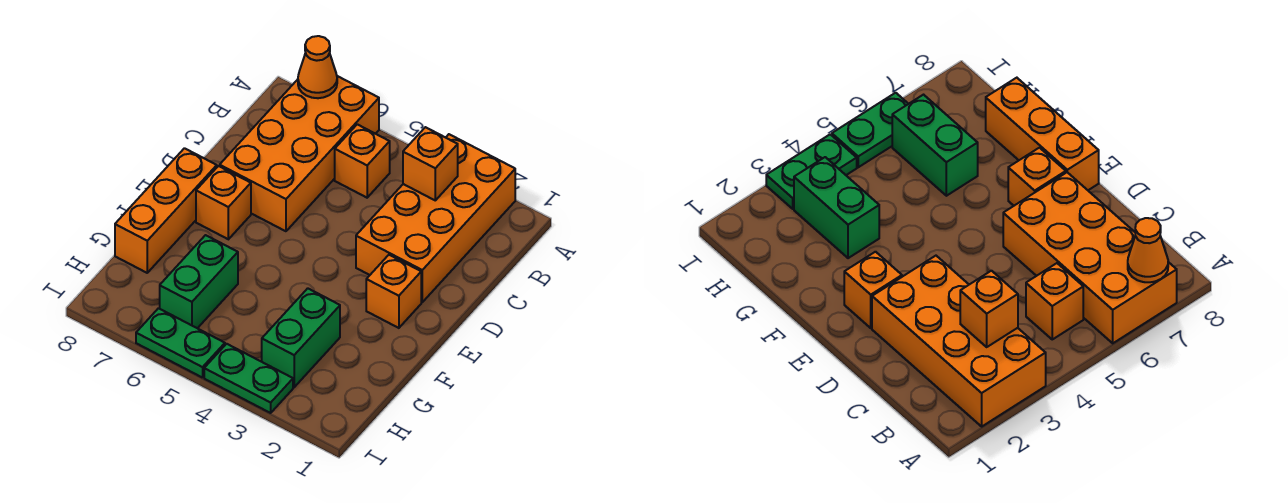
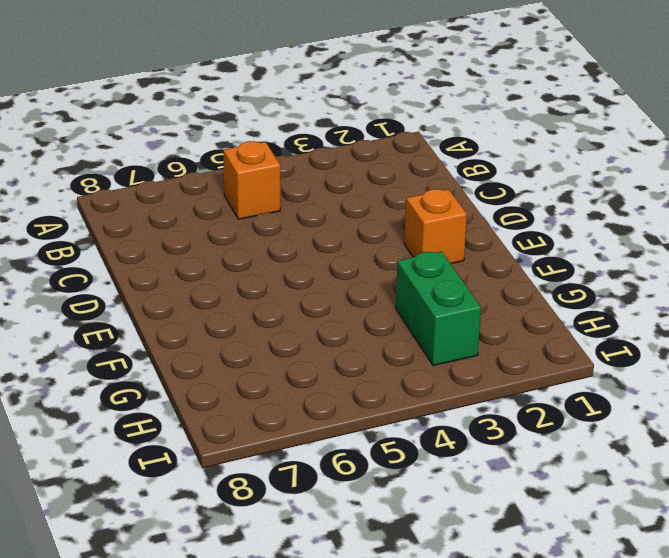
none -> orange 2x4 brick [356,134,515,302]
none -> orange 2x4 brick [220,76,379,231]
none -> orange 1x1 brick [196,166,251,239]

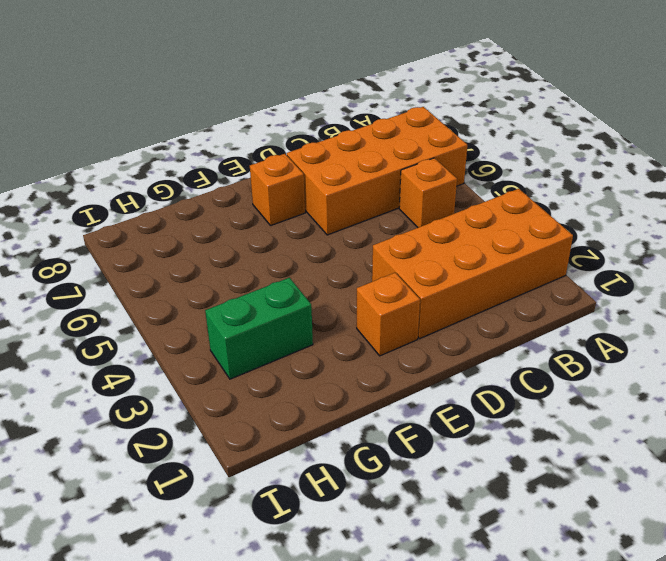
none -> orange 1x3 brick [115,148,217,273]
none -> green 1x2 brick [160,235,238,328]
none -> green 1x2 plate [204,344,293,413]

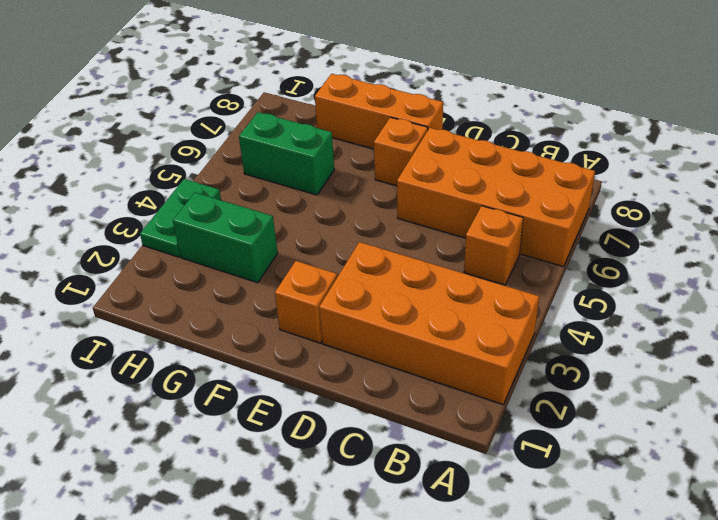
none -> green 1x2 plate [136,308,225,378]
none -> orange 1x1 cone [298,36,337,98]
none -> orange 1x1 brick [403,127,458,200]

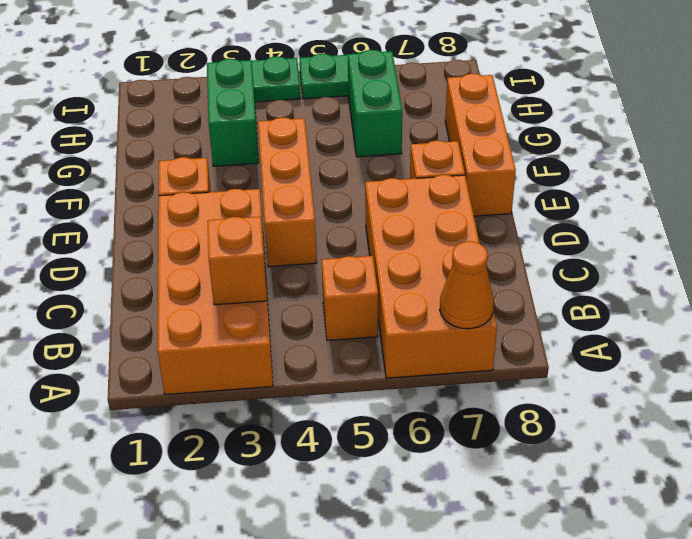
orange 1x3 brick [258,118,317,267] -> none

